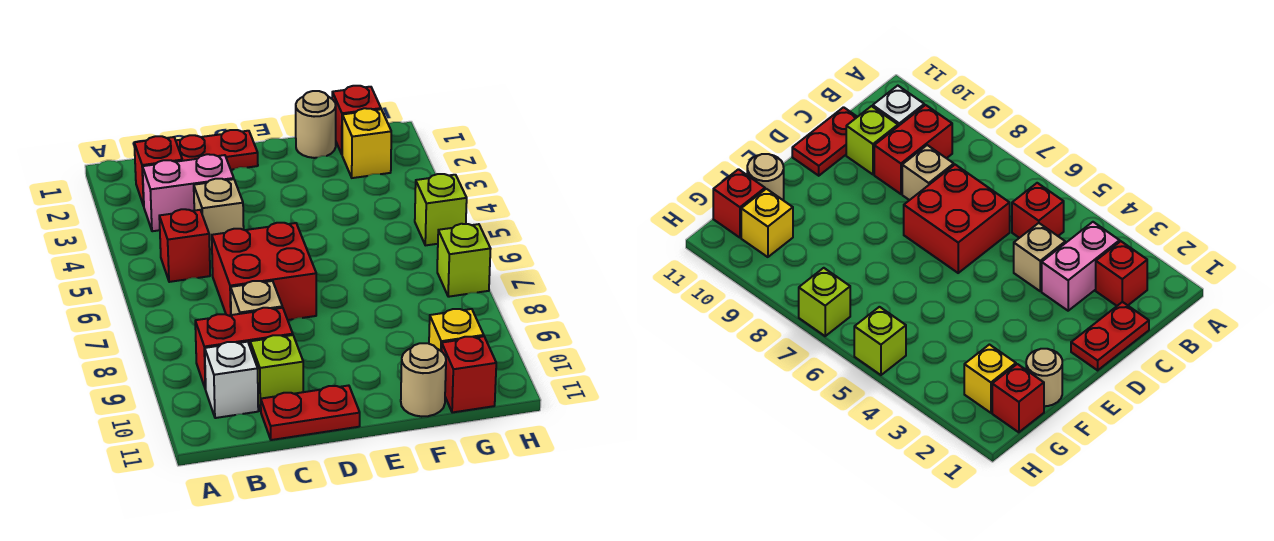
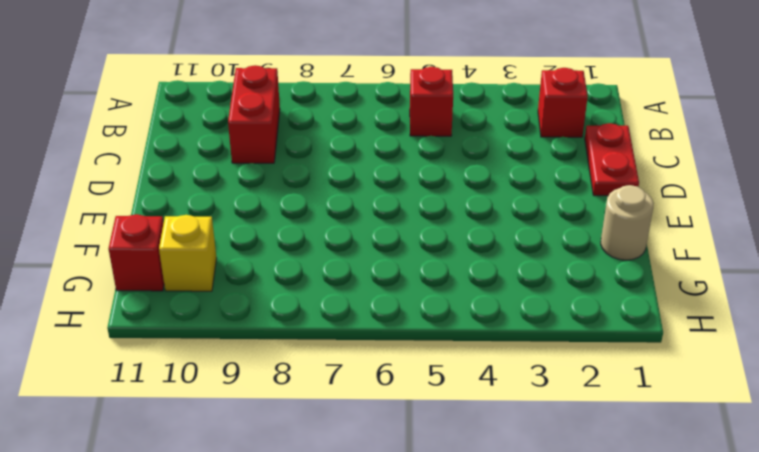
none -> pink 1x2 brick [143,154,234,231]
none -> white 1x1 brick [205,342,258,418]
none -> tan 1x1 brick [194,179,244,249]

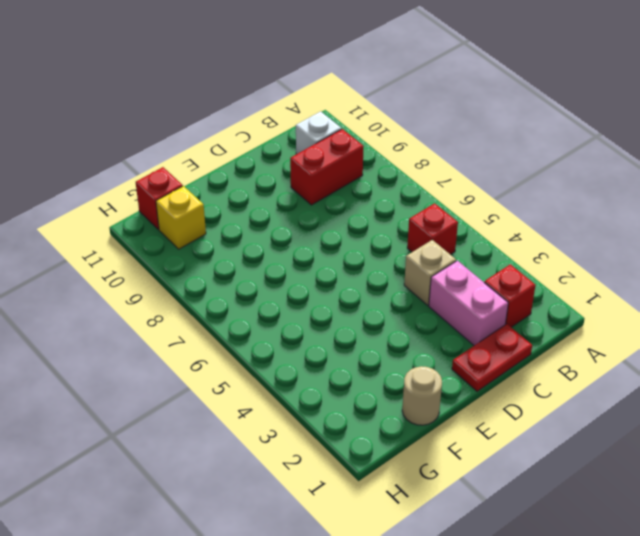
pink 1x2 brick [429,261,508,345] -> pink 1x2 brick turned to [143,154,234,231]
none -> red 2x2 brick [212,223,316,320]
none -> tan 1x1 brick [231,281,282,315]
none -> lime 1x1 brick [250,335,303,411]

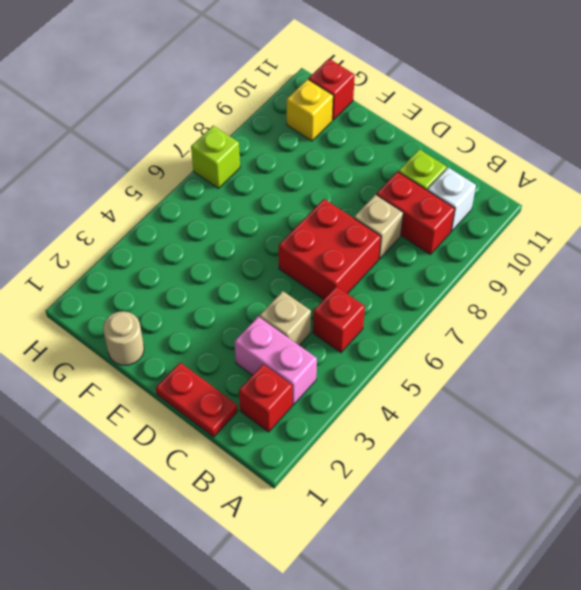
none -> red 1x2 plate [261,385,360,440]
none -> tan 1x1 round brick [401,343,446,417]
none -> red 1x1 brick [332,86,381,154]

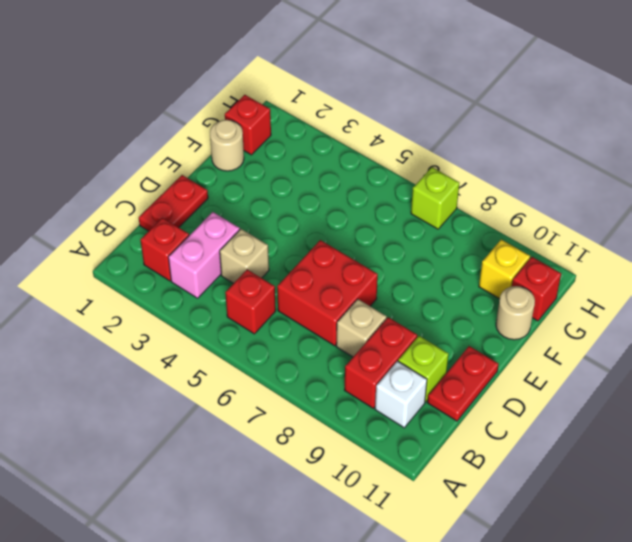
none -> yellow 1x1 brick [342,108,391,178]
none -> lime 1x1 brick [415,174,467,245]

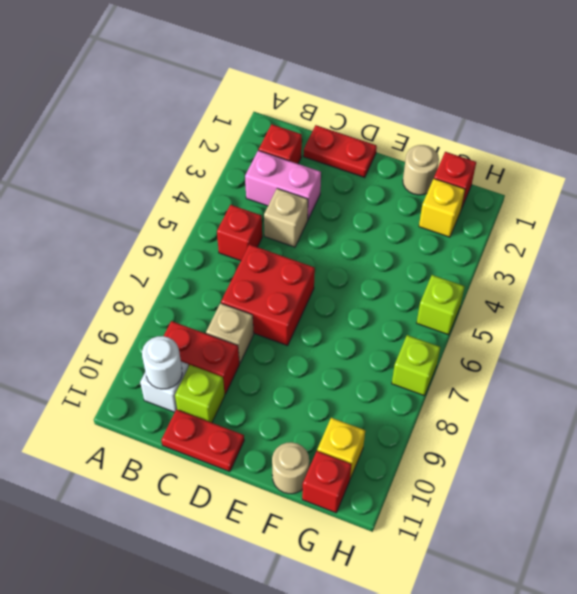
white 1x1 round brick [142,336,182,389] -> none

